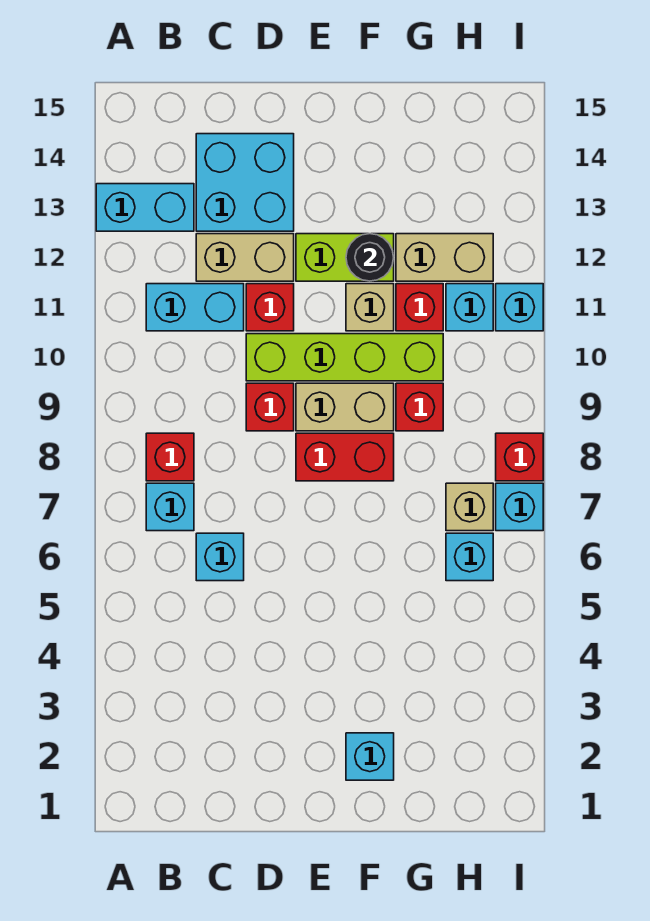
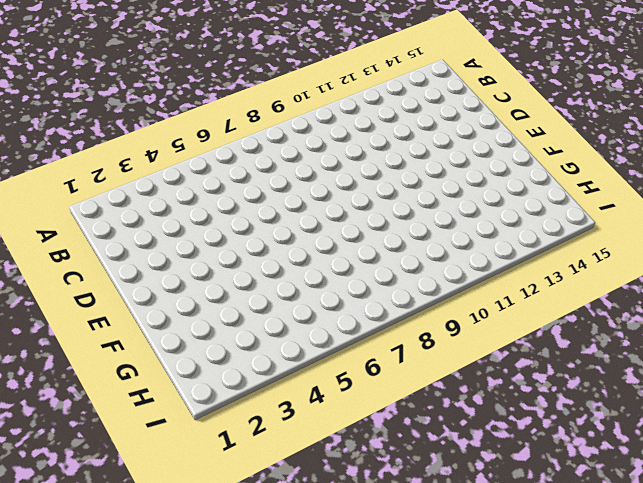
none -> cyan 1x2 brick [96,184,194,231]
none -> cyan 1x1 brick [146,483,194,531]
none -> red 1x1 brick [146,433,194,481]

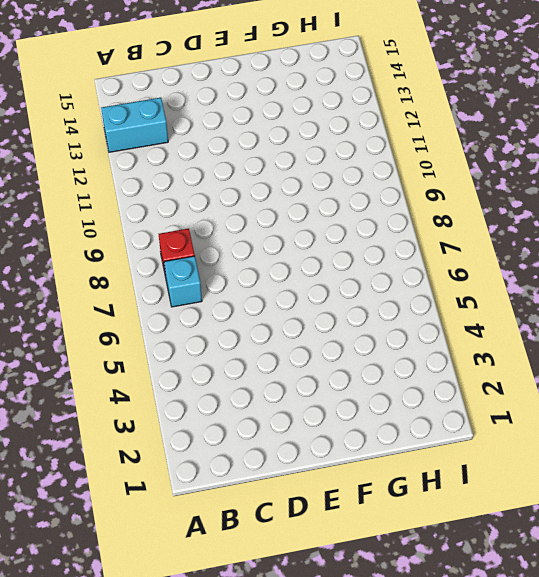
none -> cyan 1x2 brick [146,284,244,331]
none -> cyan 1x1 brick [196,533,244,581]
none -> tan 1x2 brick [196,234,294,281]

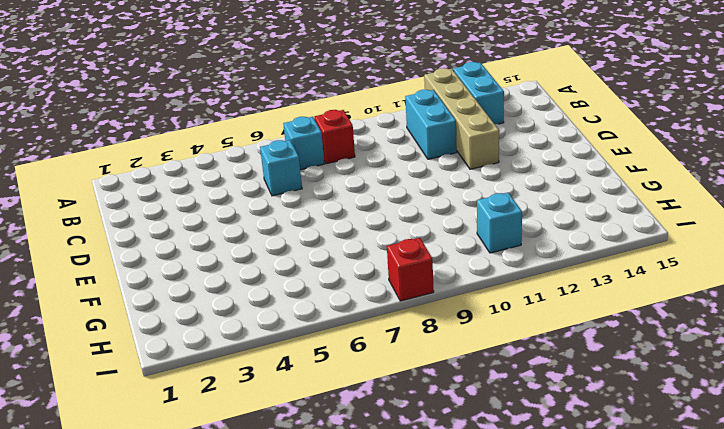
tan 1x4 brick [424,68,499,169] -> tan 1x2 brick [196,234,294,281]
none -> cyan 2x2 brick [196,134,294,231]
none -> red 1x1 brick [246,383,294,431]
none -> lime 1x4 brick [246,334,443,381]

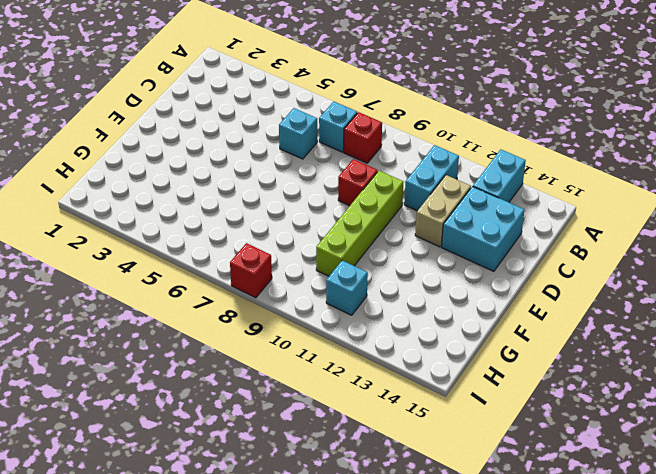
none -> red 1x1 brick [246,284,294,331]
none -> red 1x2 brick [296,433,394,481]
none -> tan 1x2 brick [296,383,394,431]

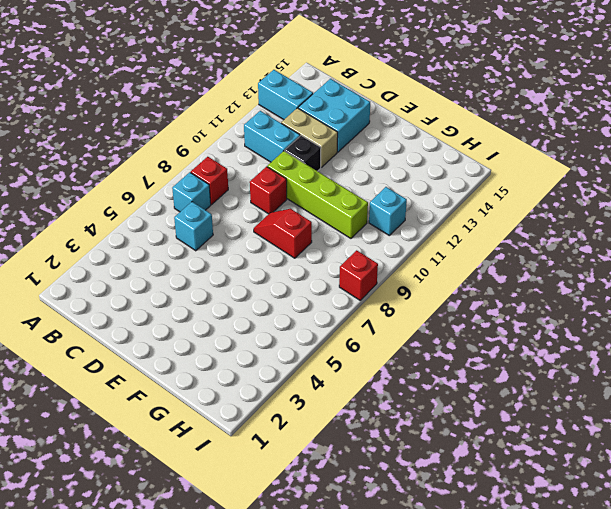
black 1x1 brick [285,136,321,171] -> red 1x1 brick [246,284,294,331]
red 1x2 slope [254,209,312,258] -> red 1x2 brick [296,433,394,481]
none -> tan 1x2 brick [296,383,394,431]
none -> lime 1x2 brick [296,234,394,281]
none -> cyan 1x1 brick [346,733,394,780]

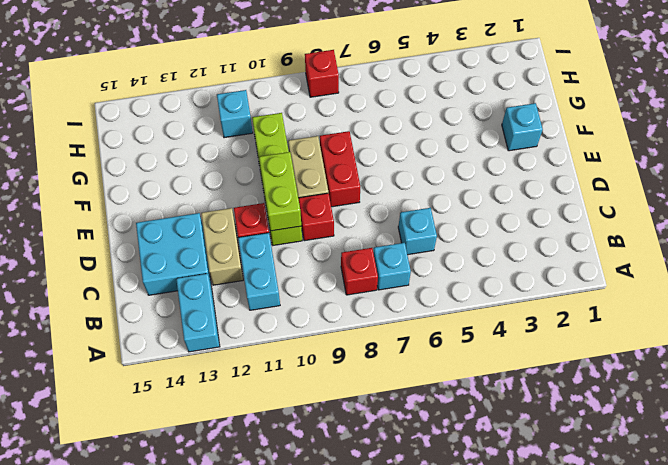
lime 1x2 brick [259,152,301,231] -> lime 1x2 brick moved to [296,234,394,281]
none -> tan 1x1 brick [346,284,394,331]
none -> red 1x1 brick [396,383,443,431]
none -> red 1x1 brick [396,284,443,331]

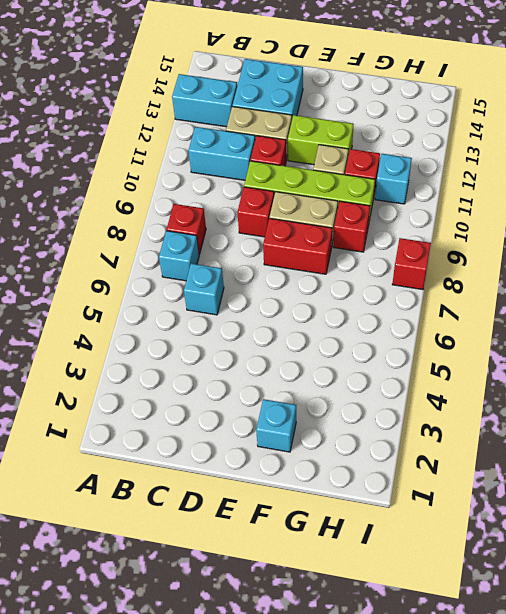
none -> tan 1x2 brick [396,234,493,281]
none -> cyan 1x1 brick [446,533,493,581]
none -> tan 1x1 brick [446,483,493,531]

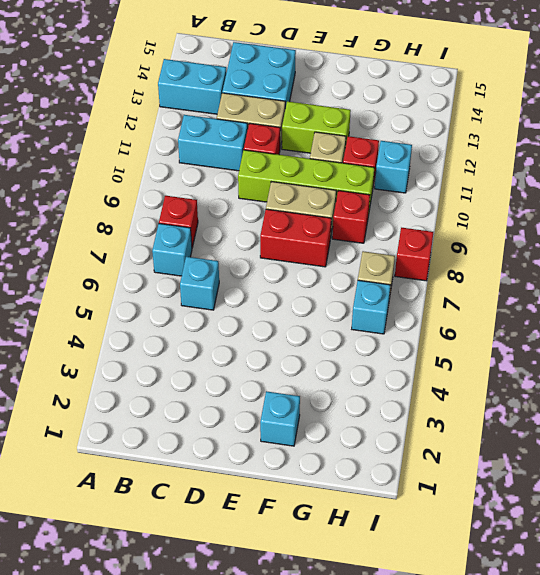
none -> red 1x1 brick [246,383,294,431]
none -> tan 1x2 brick [396,234,493,281]
none -> cyan 1x1 brick [496,483,543,531]

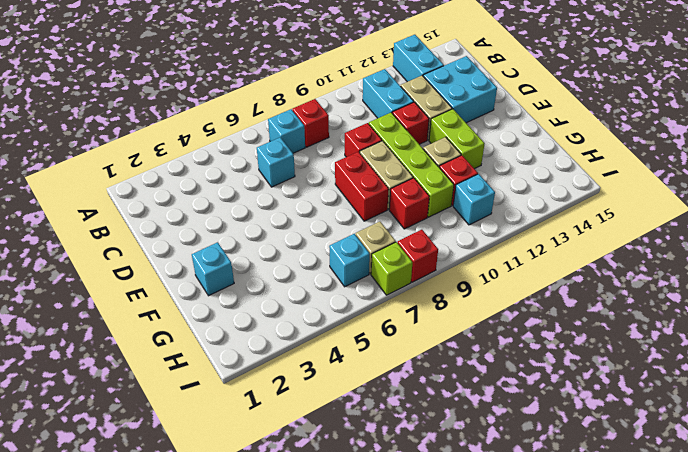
lime 1x1 brick [371,242,413,295] -> cyan 1x1 brick [496,483,543,531]
none -> tan 1x2 brick [396,234,493,281]
none -> cyan 1x1 brick [496,284,543,331]
none -> black 1x1 round brick [346,234,394,281]

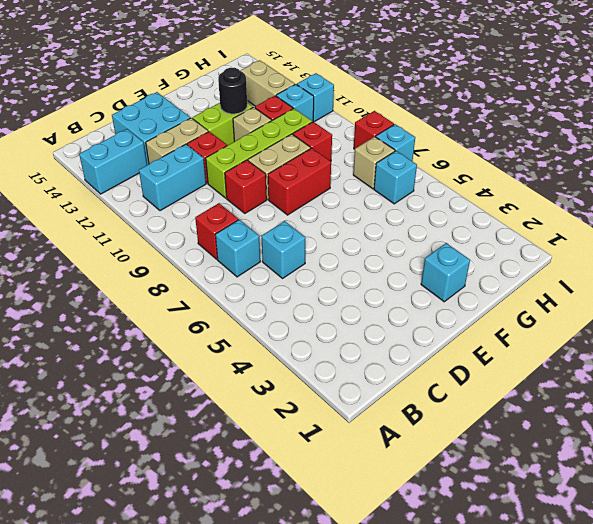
tan 1x2 brick [240,60,295,106] -> tan 1x2 brick turned to [396,234,493,281]

